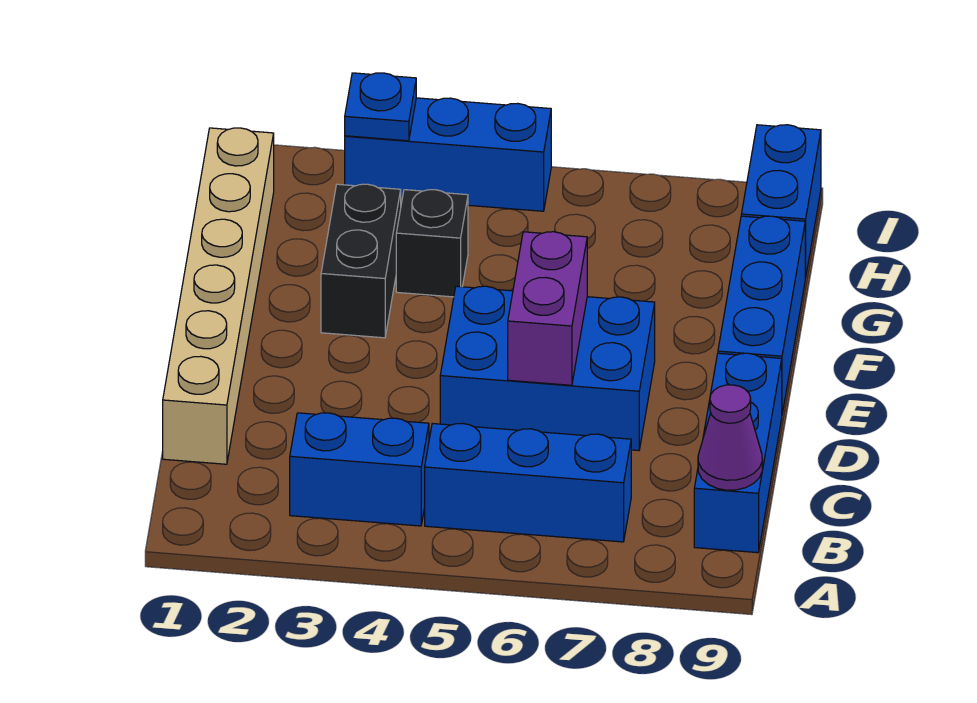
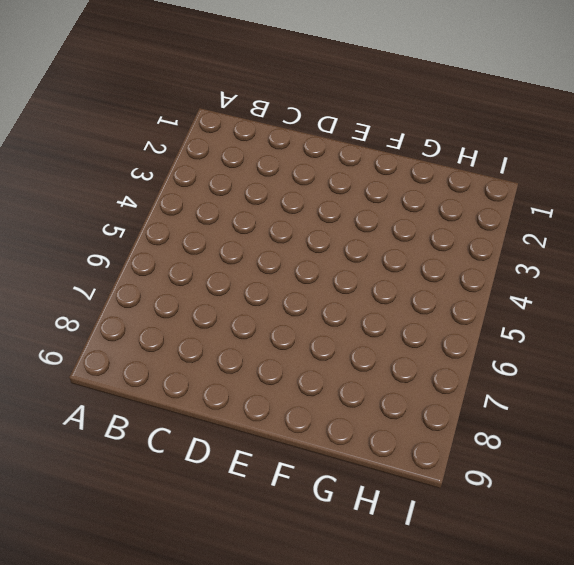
none -> blue 1x2 brick [290,413,429,526]
none -> blue 1x3 brick [425,423,631,542]
none -> blue 1x3 brick [694,353,782,553]

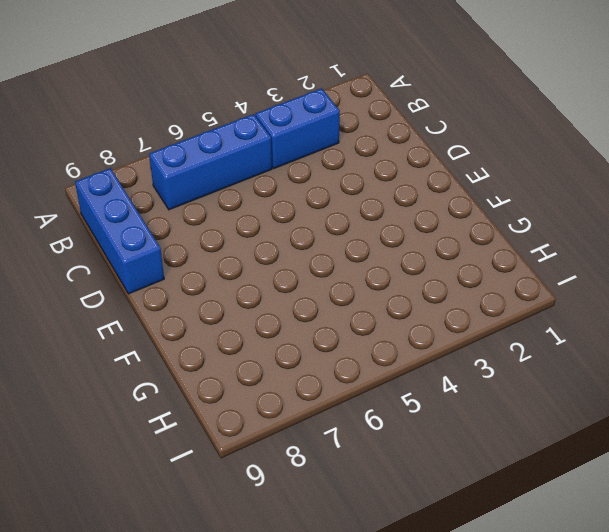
none -> tan 1x6 brick [163,128,274,464]
none -> blue 2x3 brick [440,286,655,451]
none -> blue 1x3 brick [718,216,805,413]

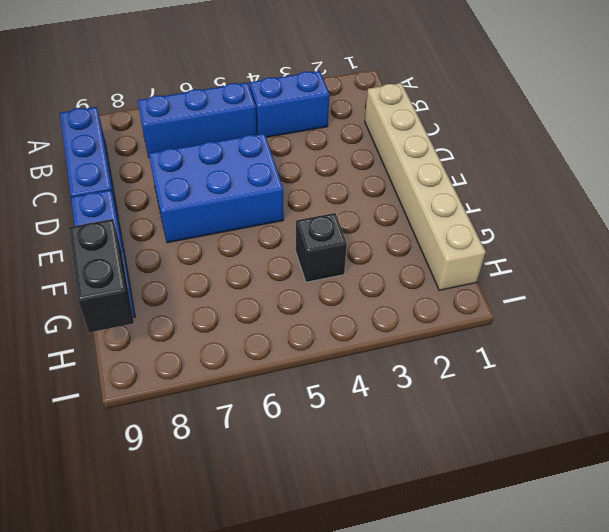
black 1x2 brick [68,219,134,333] -> black 1x2 brick moved to [321,184,401,338]
none -> blue 1x2 brick [741,125,821,278]
none -> blue 1x3 brick [345,98,551,211]
none -> purple 1x1 cone [698,385,762,490]

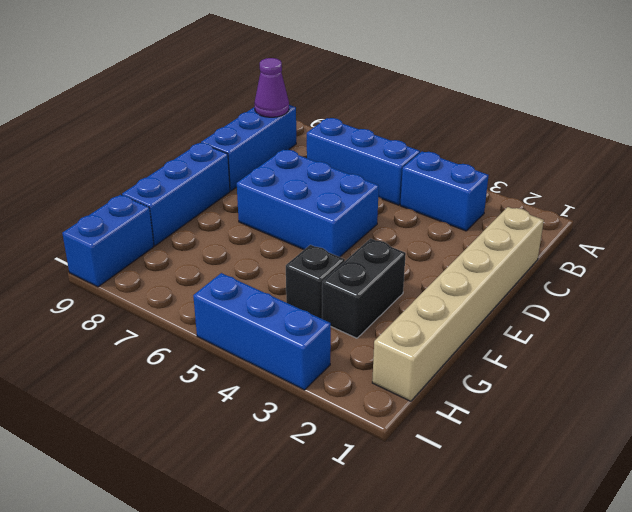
none -> purple 1x2 brick [508,232,587,385]
none -> blue 1x1 plate [345,73,416,141]

